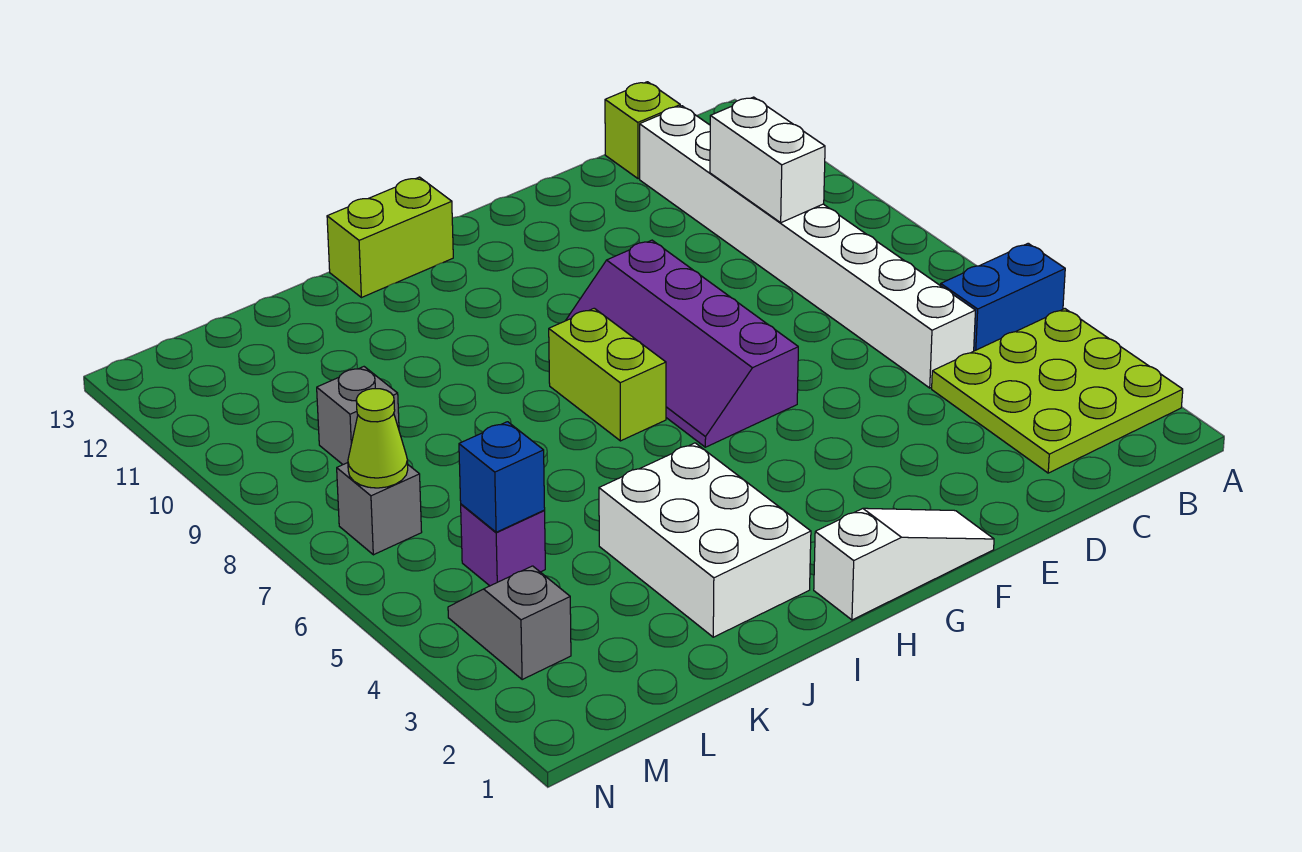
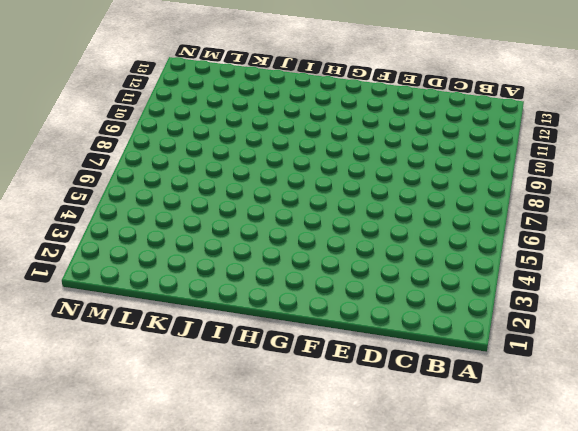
none -> lime 3x3 plate [932,309,1183,473]
none -> blue 1x2 brick [941,243,1065,351]
none -> white 1x8 brick [640,106,975,388]

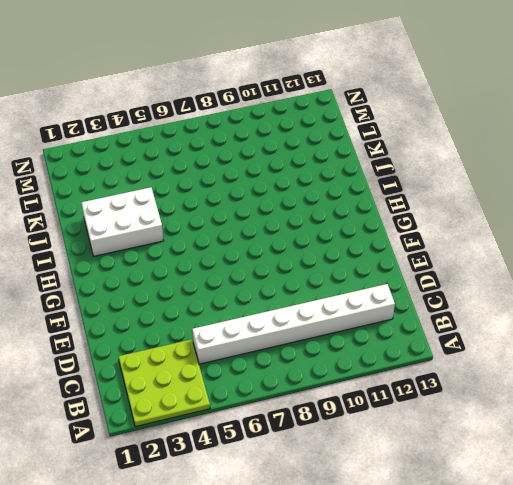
none -> blue 1x2 brick [941,243,1065,351]
none -> lime 1x1 brick [605,82,680,179]
none -> white 1x3 slope [814,508,994,620]

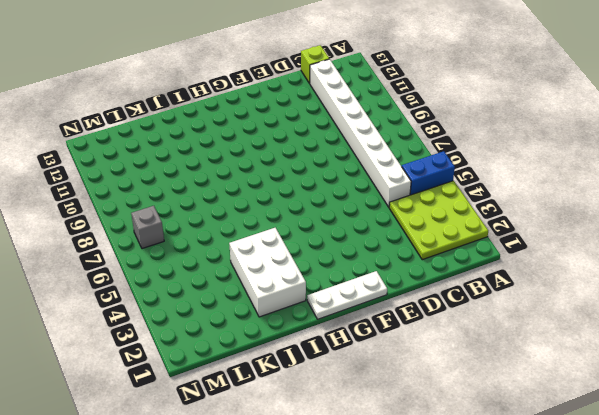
white 1x3 plate [307,271,387,319] -> white 1x3 slope [814,508,994,620]
none -> purple 2x4 slope [566,240,798,447]
none -> lime 1x2 brick [549,308,666,441]
none -> lime 1x2 brick [327,177,453,298]

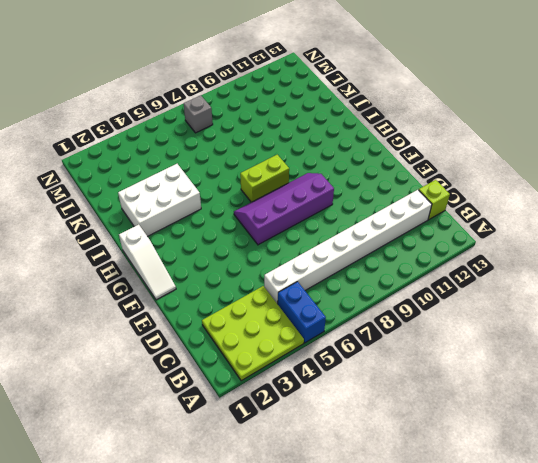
none -> lime 1x2 brick [327,177,453,298]
none -> purple 1x1 brick [461,504,545,586]
none -> grey 1x1 brick [317,367,399,464]

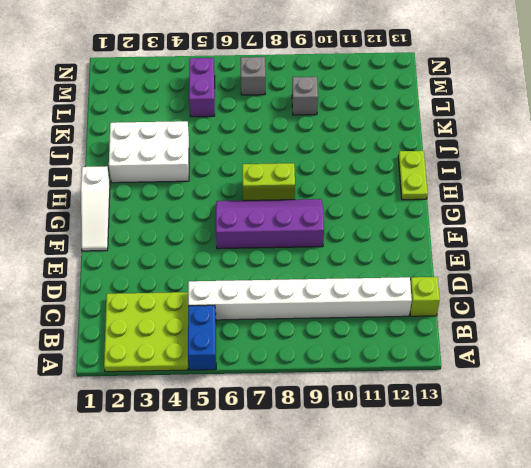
lime 1x2 plate [398,151,428,200] -> lime 1x2 brick [327,177,453,298]
purple 1x2 brick [189,58,215,117] -> purple 1x1 brick [461,504,545,586]
none -> grey 1x2 slope [448,566,571,680]
none -> white 1x2 brick [710,97,825,223]
none -> blue 1x1 brick [459,422,545,532]

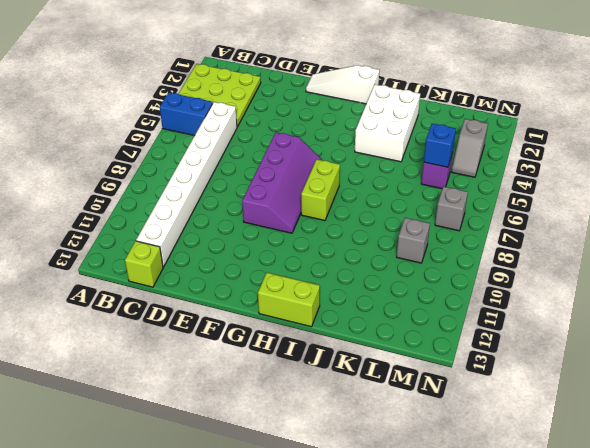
none -> white 1x2 brick [710,97,825,223]
none -> lime 1x1 cone [348,389,408,488]

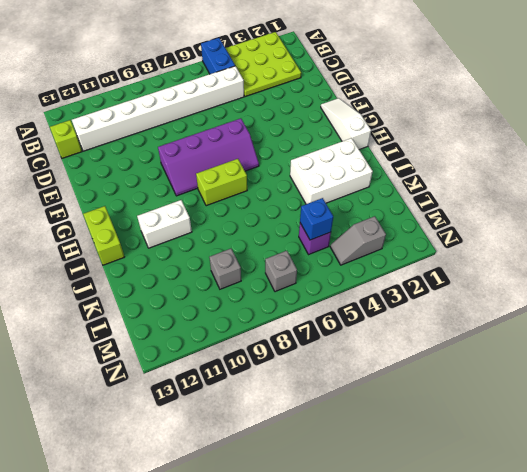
white 1x2 brick [137,200,192,248] -> white 1x2 brick moved to [710,97,825,223]
none -> lime 1x1 cone [348,389,408,488]

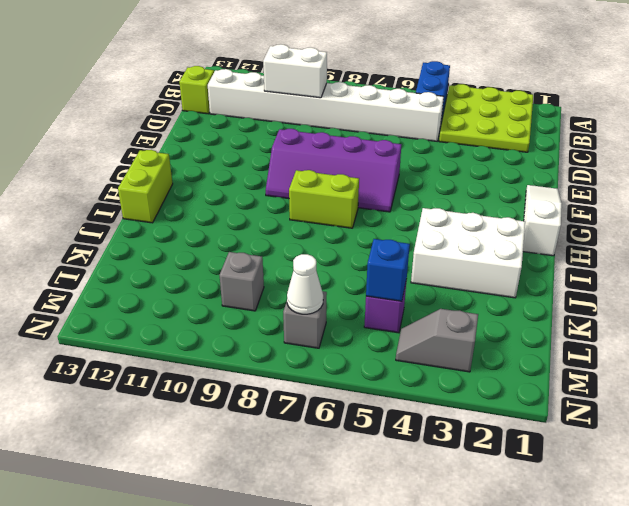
white 1x1 cone [287,254,323,314] -> lime 1x1 cone [348,389,408,488]

